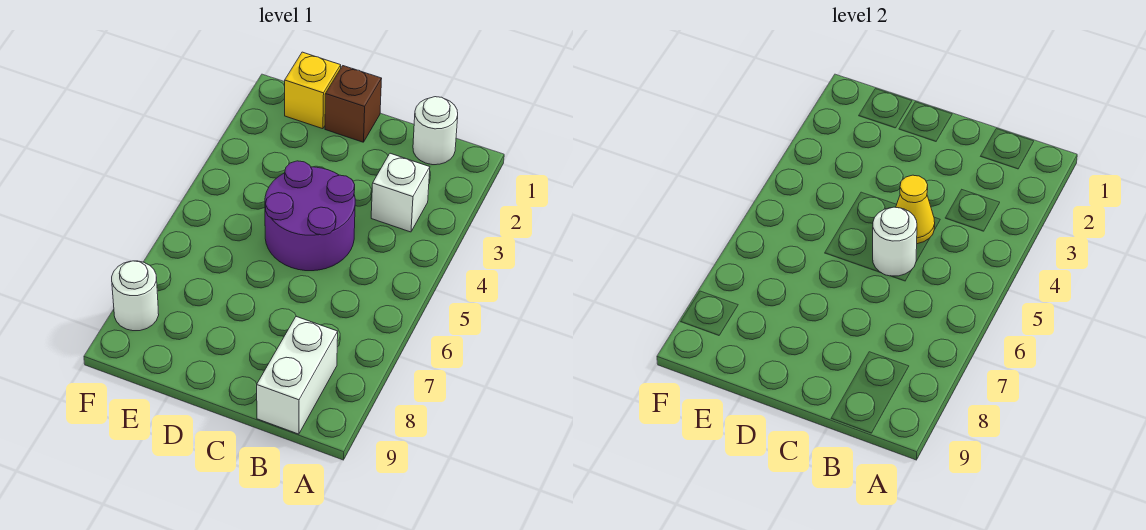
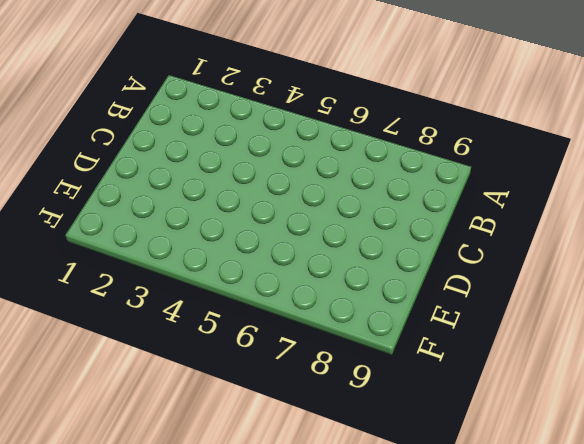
none -> white 1x1 round brick [413,97,458,165]
none -> white 1x1 brick [371,153,430,232]

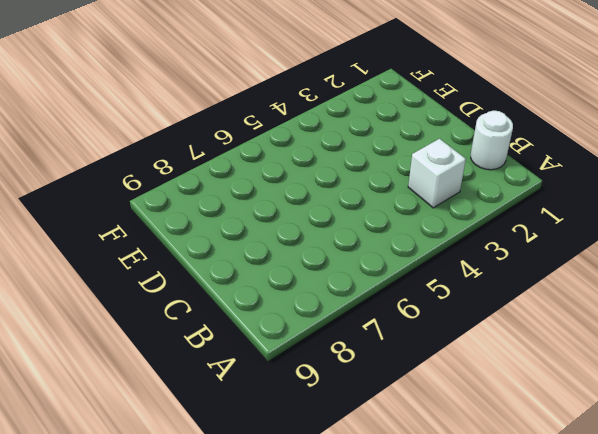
none -> white 1x2 brick [257,317,338,434]
none -> purple 2x2 round brick [265,161,355,271]

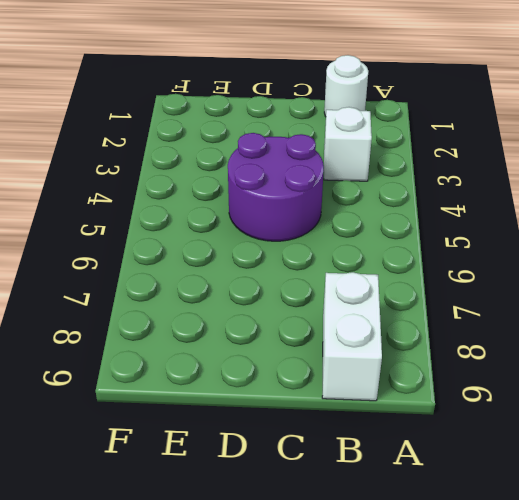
none -> brown 1x1 brick [325,66,382,142]
none -> yellow 1x1 brick [285,52,341,129]

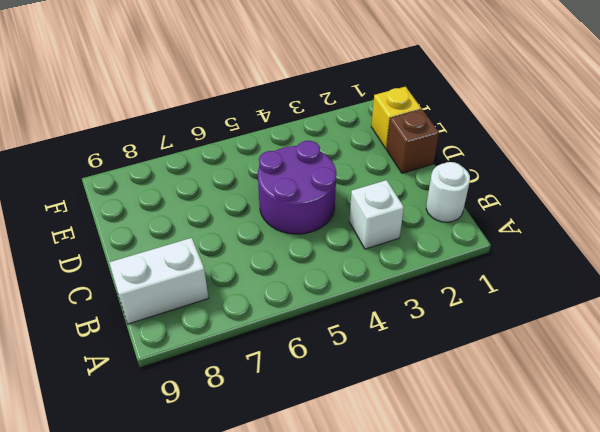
none -> white 1x1 round brick [112,261,159,331]
none -> yellow 1x1 cone [896,175,935,244]

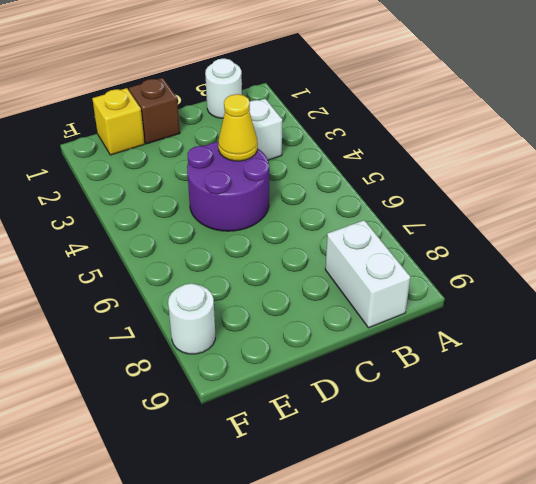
none -> white 1x1 round brick [873,207,917,276]

